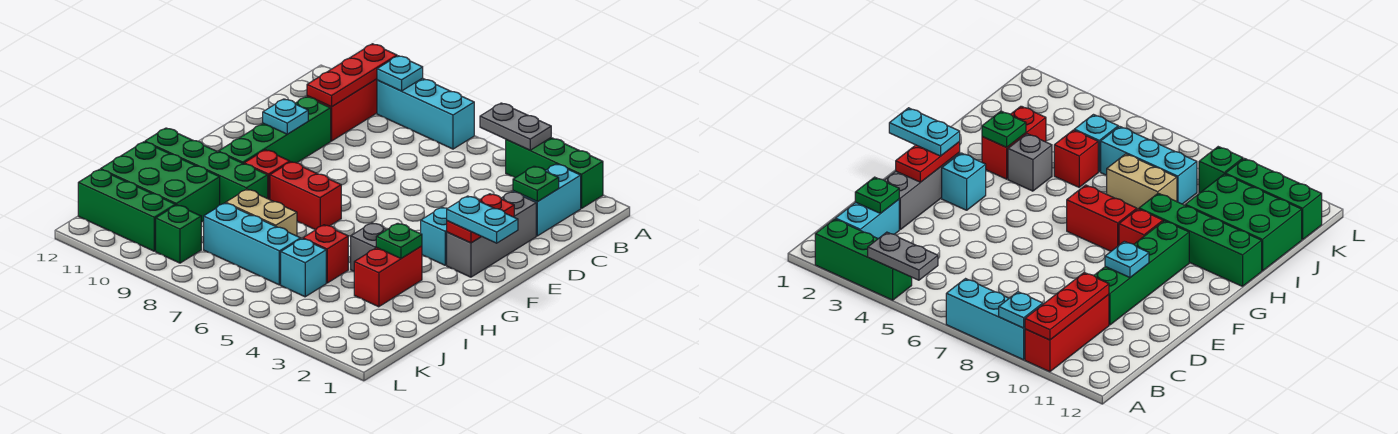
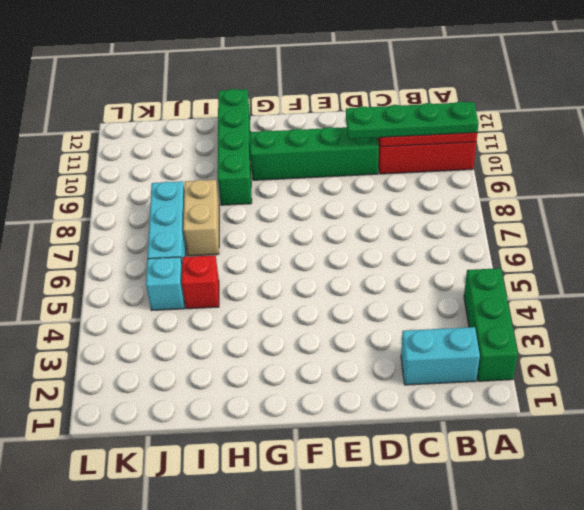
green 1x4 plate [346,101,479,139] -> none
none -> cyan 1x3 brick [377,78,474,149]
none -> grey 1x3 brick [447,192,536,277]
none -> cyan 1x1 brick [421,207,447,265]

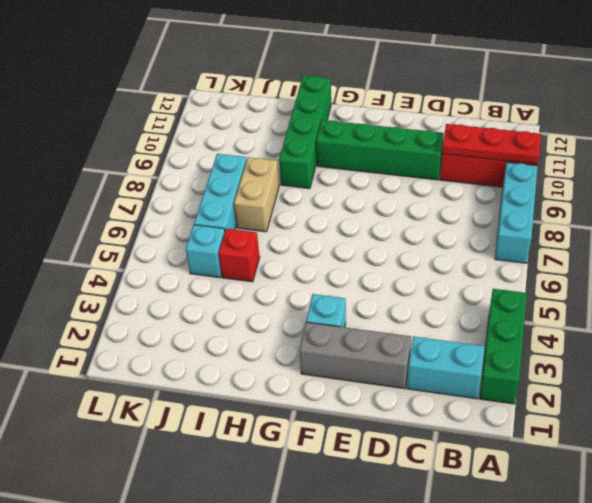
none -> red 1x2 brick [270,162,341,230]
none -> red 1x1 brick [244,150,290,200]
none -> red 1x2 brick [354,246,422,307]

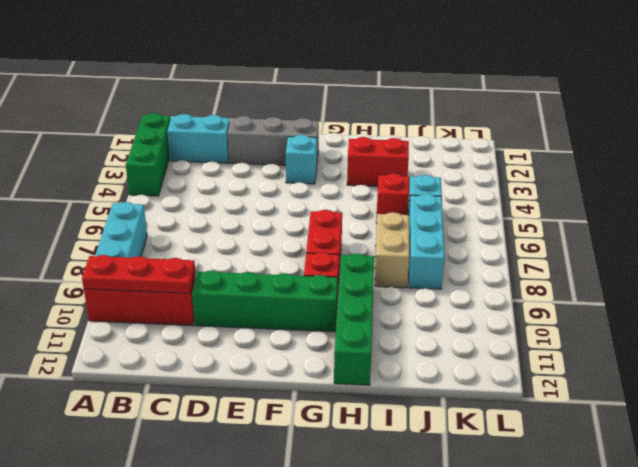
none -> grey 1x1 brick [351,223,386,271]
none -> green 2x3 brick [101,142,220,222]
none -> green 1x1 brick [156,205,201,263]

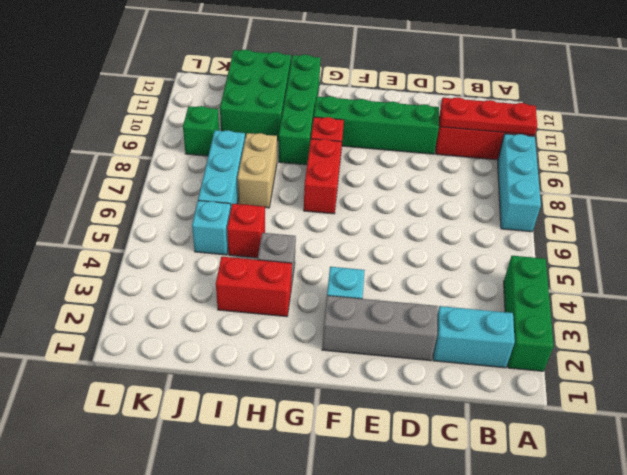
none -> green 1x3 brick [78,169,175,251]
none -> grey 1x2 plate [480,103,551,150]
none -> cyan 1x1 plate [377,56,423,91]

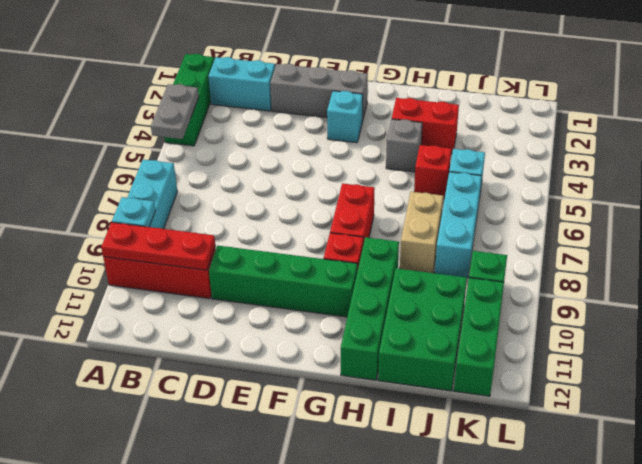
none -> green 1x1 plate [513,166,559,202]
none -> red 1x2 plate [447,194,514,243]
none -> cyan 1x1 plate [263,99,308,134]

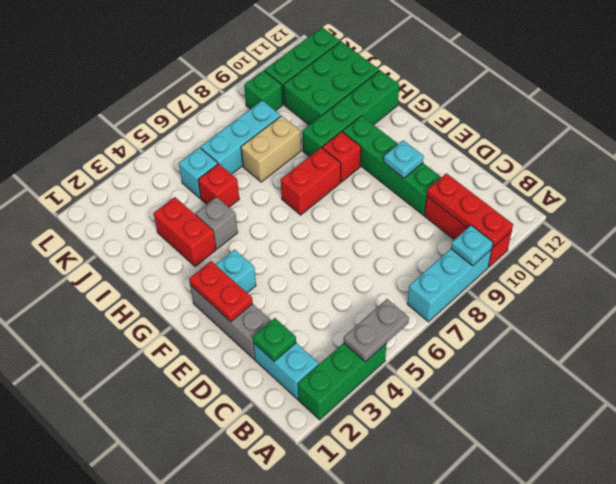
none -> green 1x1 plate [376,223,422,258]
none -> cyan 1x2 plate [447,196,518,243]

